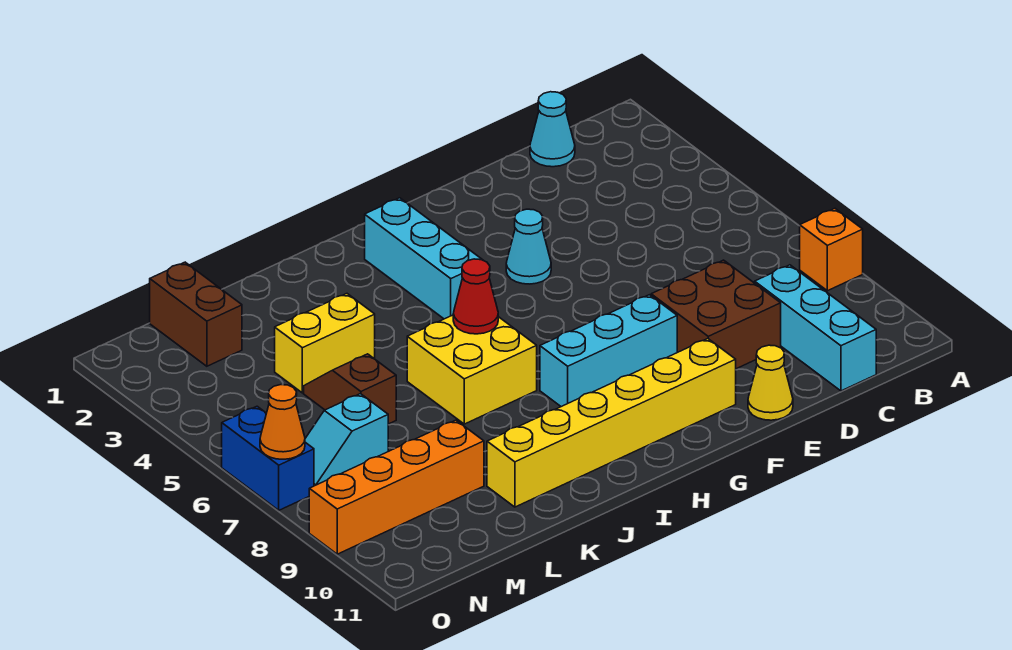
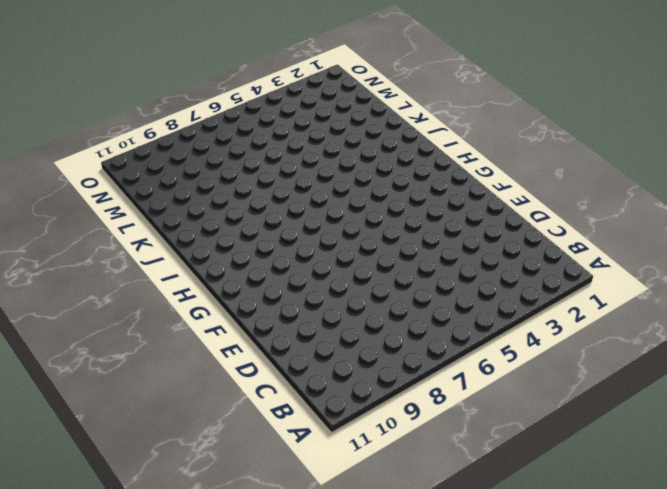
none -> orange 1x1 brick [800,209,863,291]
none -> cyan 1x1 cone [530,92,575,167]
none -> cyan 1x3 brick [755,265,876,391]

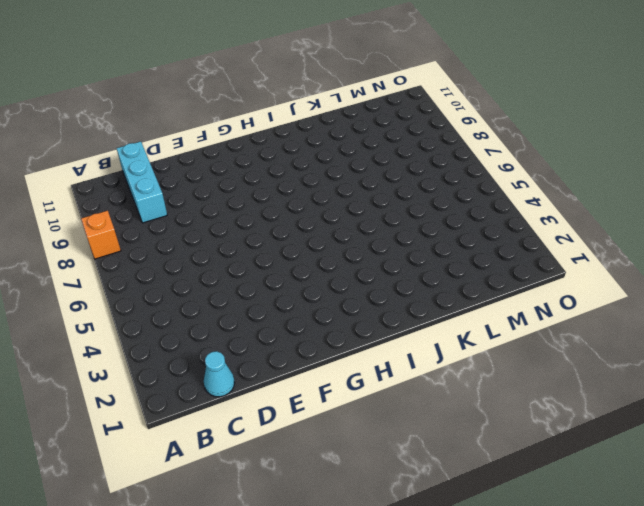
none -> brown 2x2 brick [651,260,781,369]
none -> yellow 1x1 cone [748,345,793,420]
none -> cyan 1x1 cone [506,209,551,284]

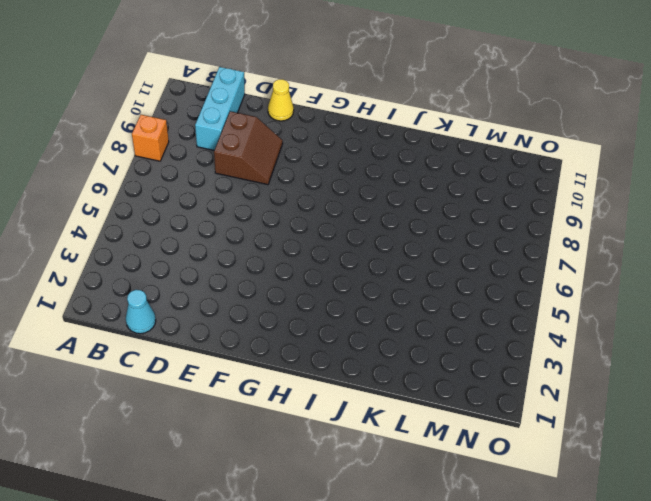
brown 2x2 slope [214,111,283,185] -> brown 2x2 brick [651,260,781,369]
none -> cyan 1x1 cone [506,209,551,284]
none -> cyan 1x3 brick [540,295,677,407]
none -> yellow 1x6 brick [487,339,736,507]

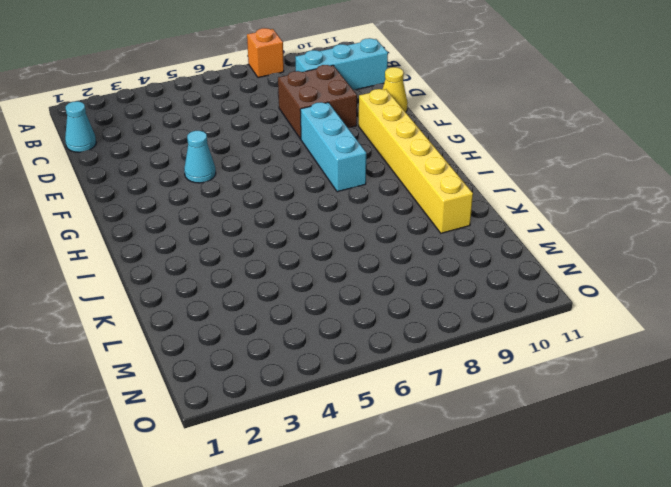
none -> cyan 1x3 brick [365,198,484,319]
none -> yellow 2x2 brick [407,315,537,424]
none -> yellow 1x2 brick [275,294,375,393]

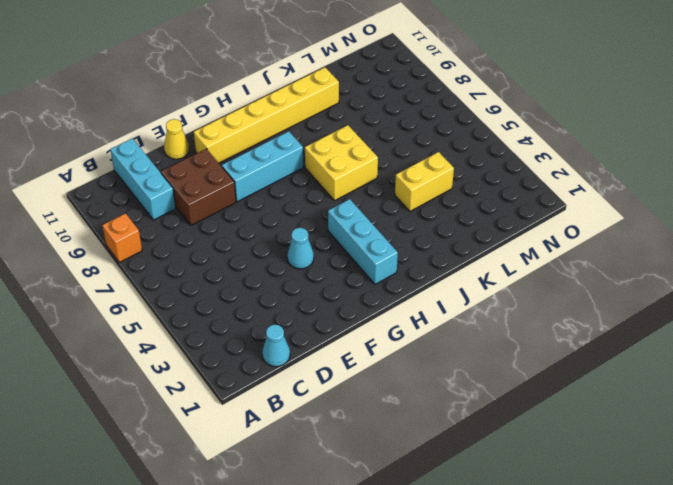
none -> brown 1x2 slope [304,354,396,424]
none -> orange 1x4 brick [309,420,484,554]
none -> brown 1x2 brick [150,262,242,366]

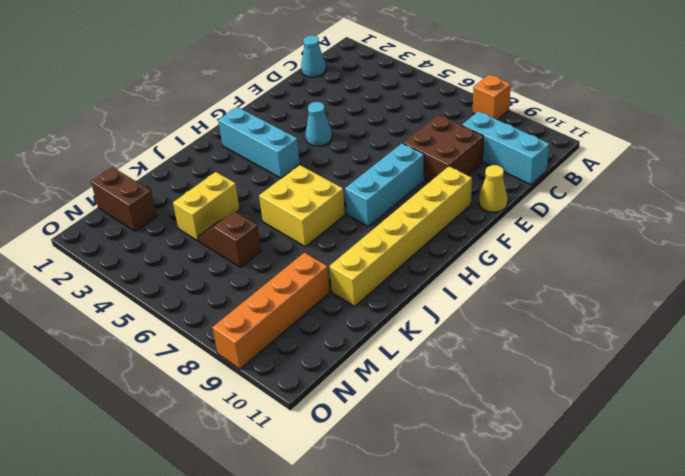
none -> cyan 1x2 slope [305,394,388,486]
none -> blue 1x2 brick [222,406,314,510]
none -> red 1x1 cone [453,259,498,334]

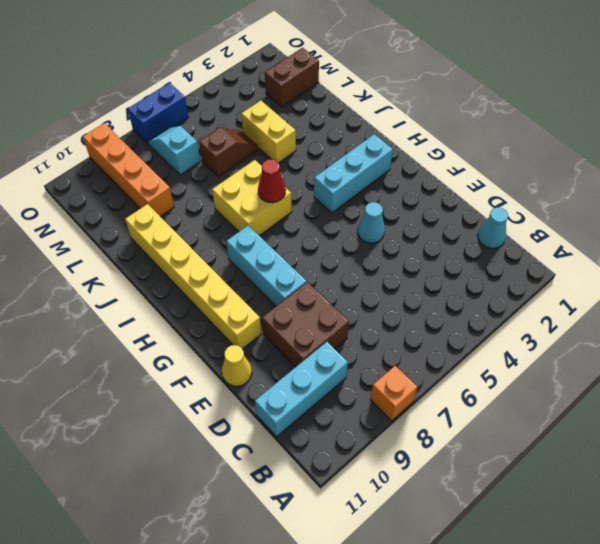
none -> orange 1x1 cone [260,385,305,459]

